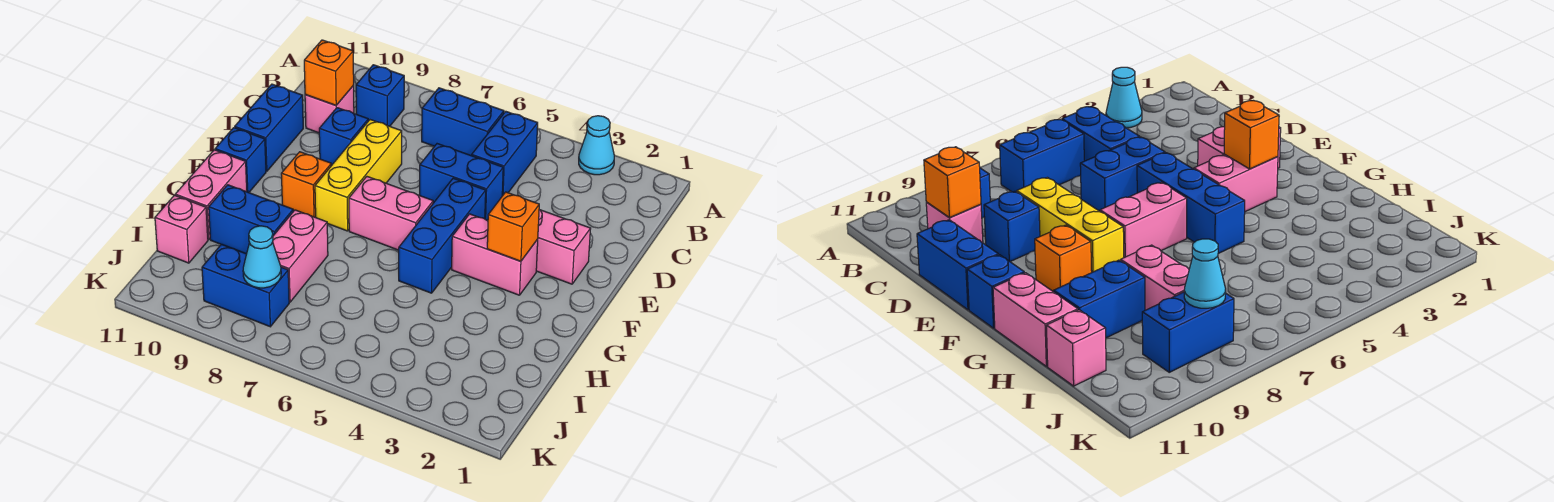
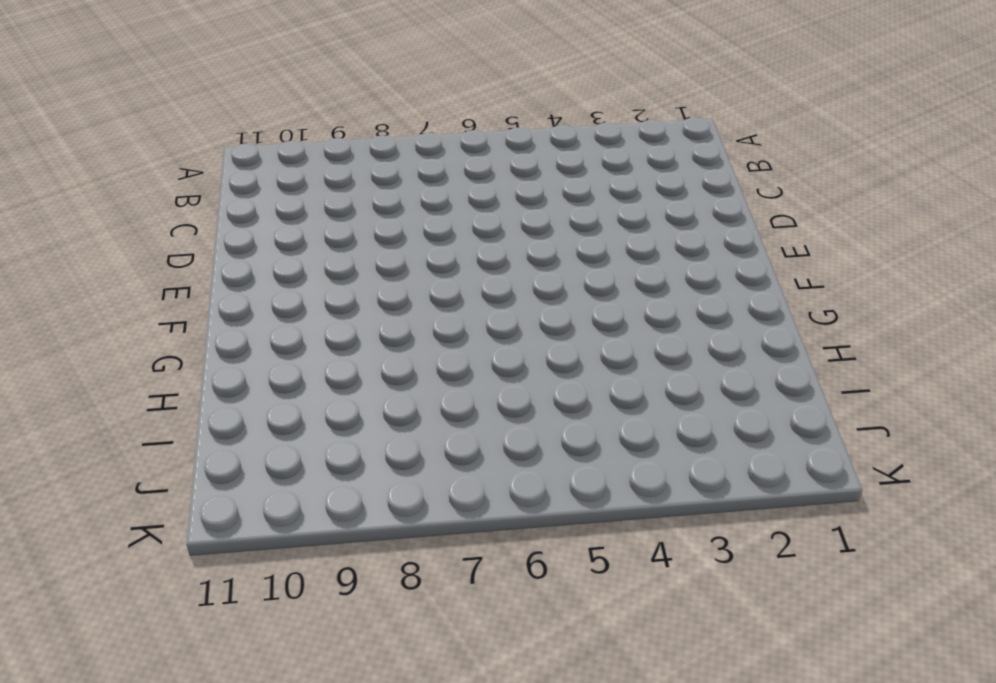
none -> cyan 1x1 cone [579,116,614,175]
none -> blue 1x2 brick [472,111,538,196]
none -> blue 1x2 brick [422,88,504,156]

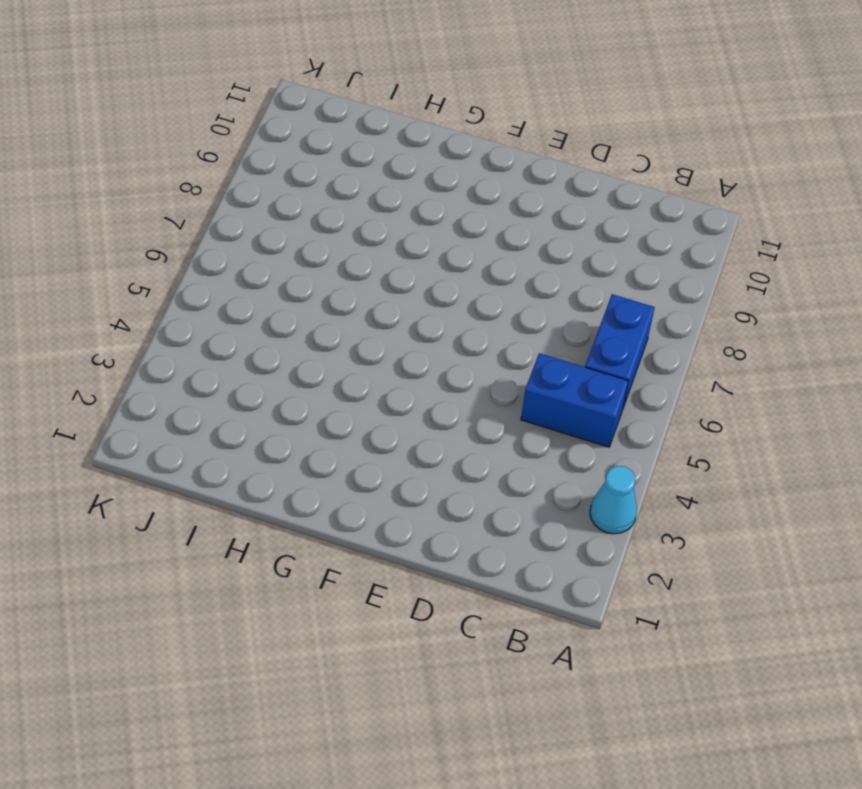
none -> blue 1x1 brick [356,65,404,126]
none -> pink 1x1 brick [305,86,354,133]
none -> blue 1x2 brick [420,144,503,220]

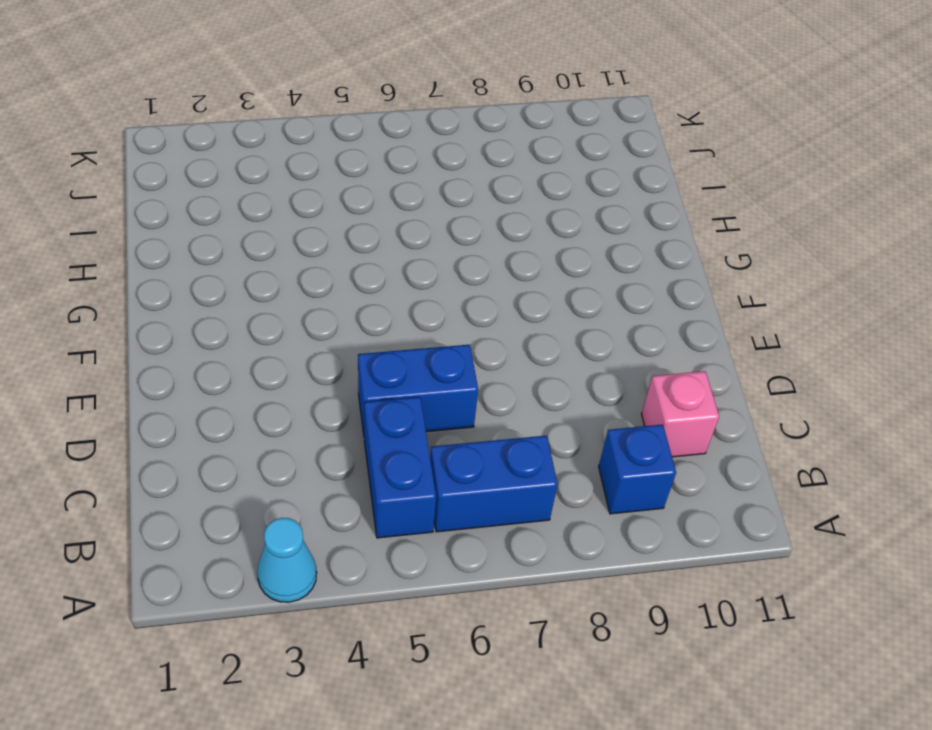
none -> yellow 1x3 brick [315,120,402,231]
none -> blue 1x1 brick [319,108,368,166]
none -> blue 1x2 brick [235,84,303,171]

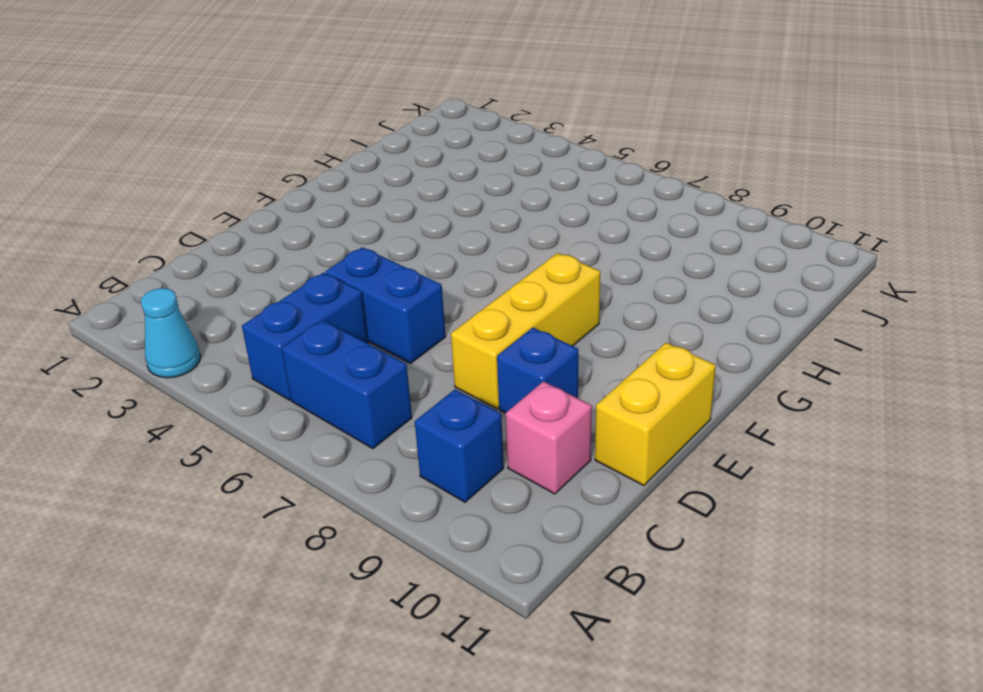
yellow 1x2 brick [595,343,716,486] -> blue 1x2 brick [235,84,303,171]
none -> pink 1x2 brick [536,210,591,284]
none -> blue 1x3 brick [399,178,486,293]
none -> pink 1x2 brick [452,214,538,295]

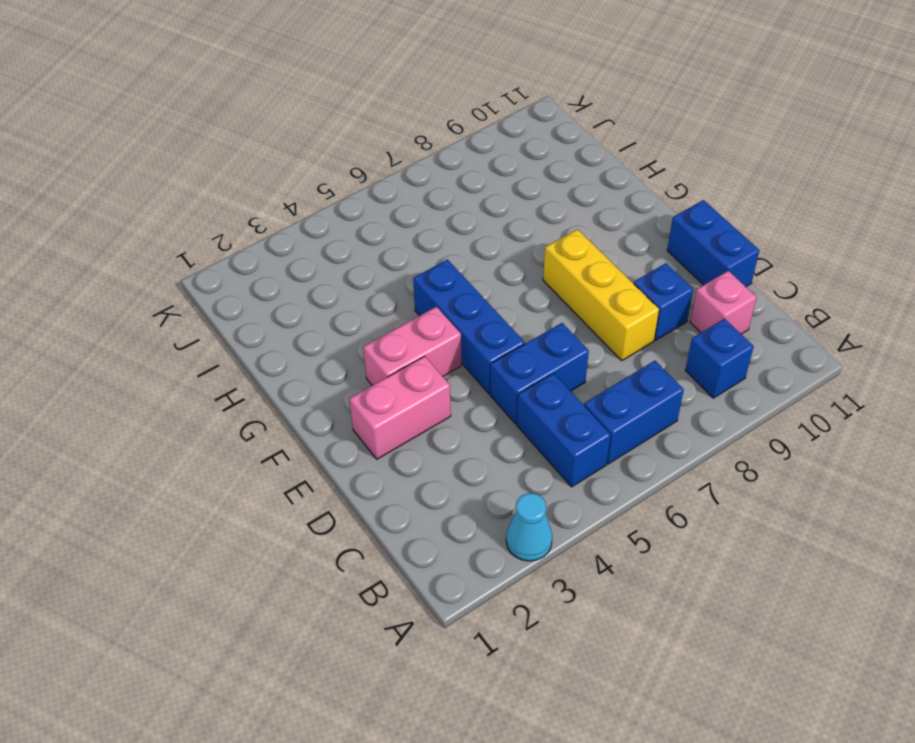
none -> pink 1x2 brick [349,177,433,250]
none -> orange 1x1 brick [281,152,331,217]
none -> blue 1x1 brick [215,128,266,193]

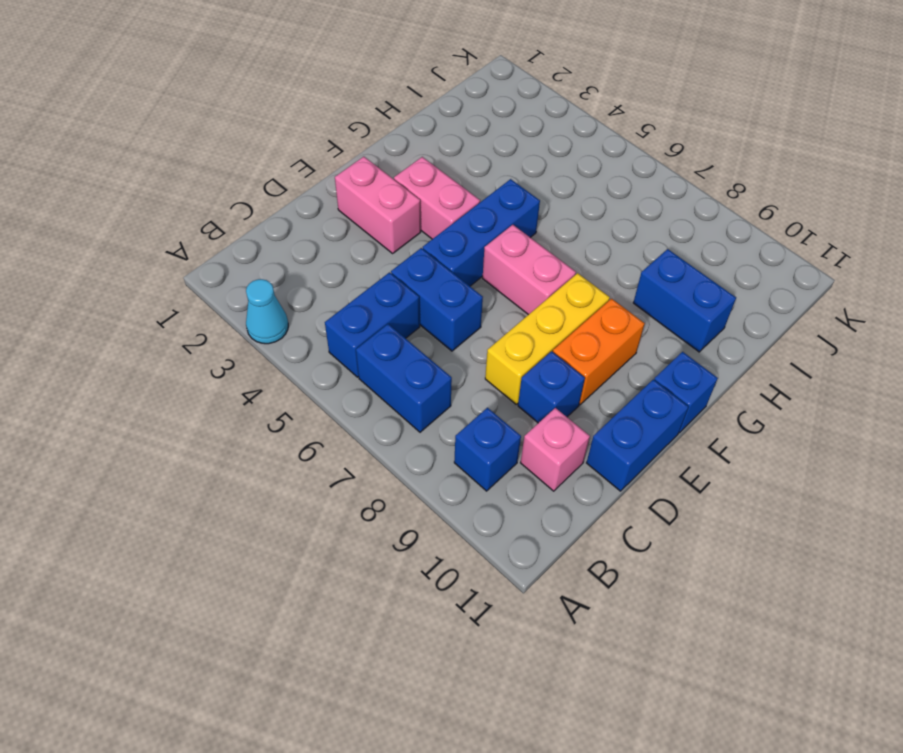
orange 1x2 brick [553,299,645,405] -> orange 1x1 brick [281,152,331,217]
none -> pink 1x2 brick [175,150,247,240]
none -> pink 1x2 brick [273,210,328,302]
none -> pink 1x1 brick [155,195,208,263]

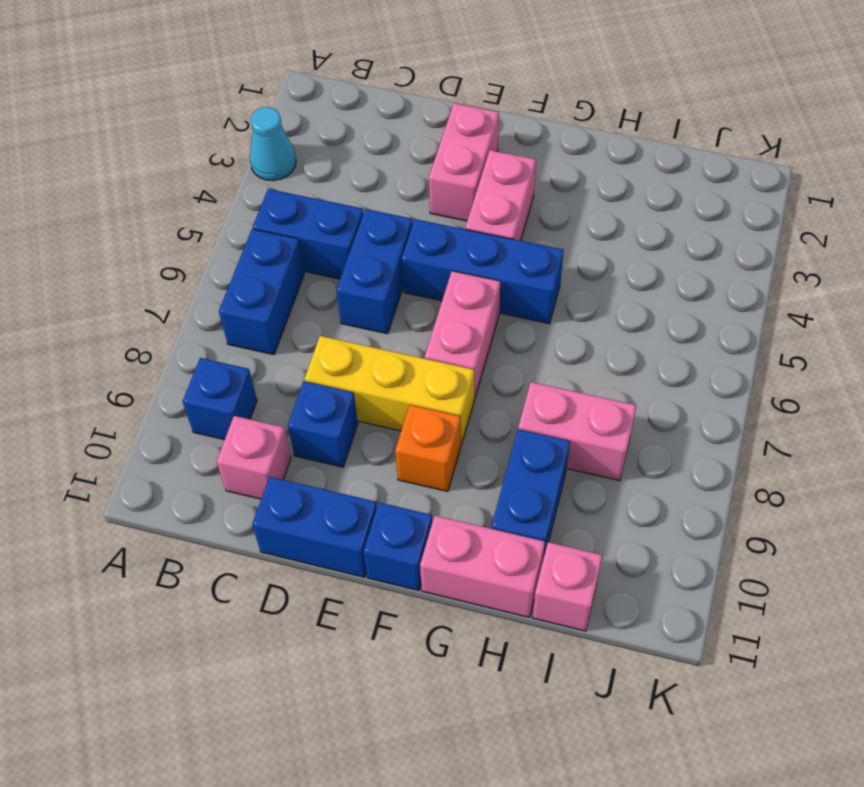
none -> blue 1x2 brick [202,244,289,327]
none -> orange 1x1 brick [304,40,354,105]
none -> orange 1x1 brick [487,192,539,261]

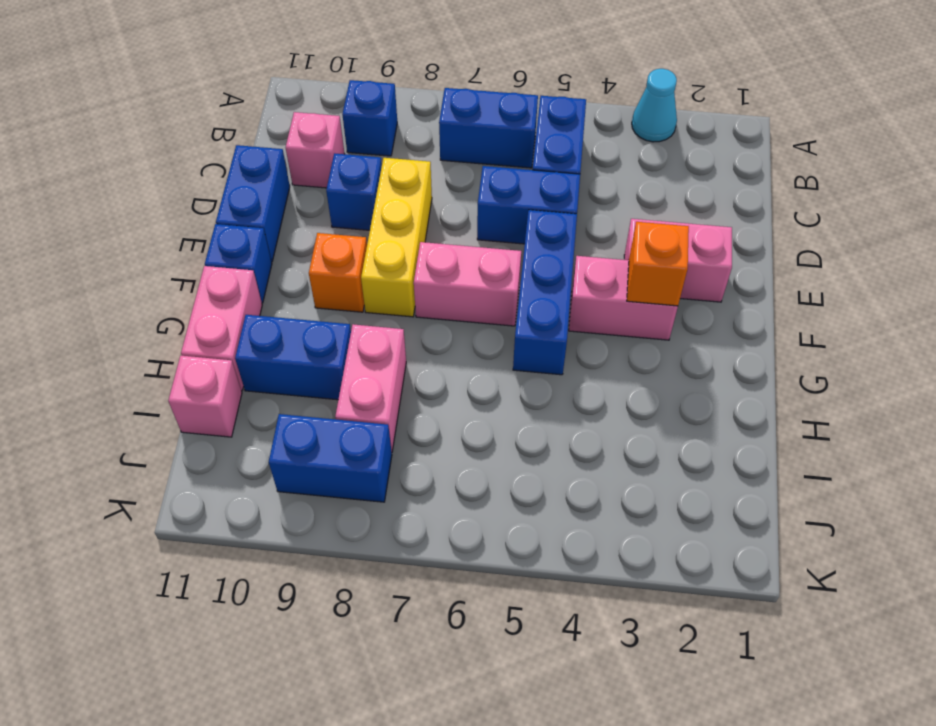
none -> orange 1x1 brick [304,40,354,105]
none -> cyan 1x1 cone [243,226,281,288]

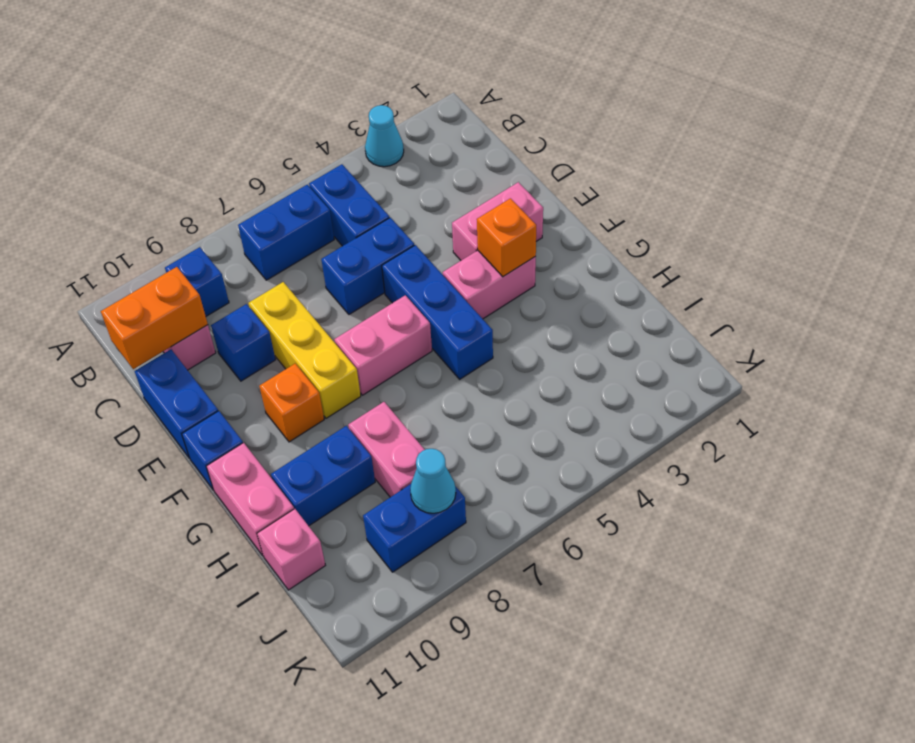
orange 1x2 brick [101,267,208,369] -> orange 1x1 brick [304,40,354,105]

